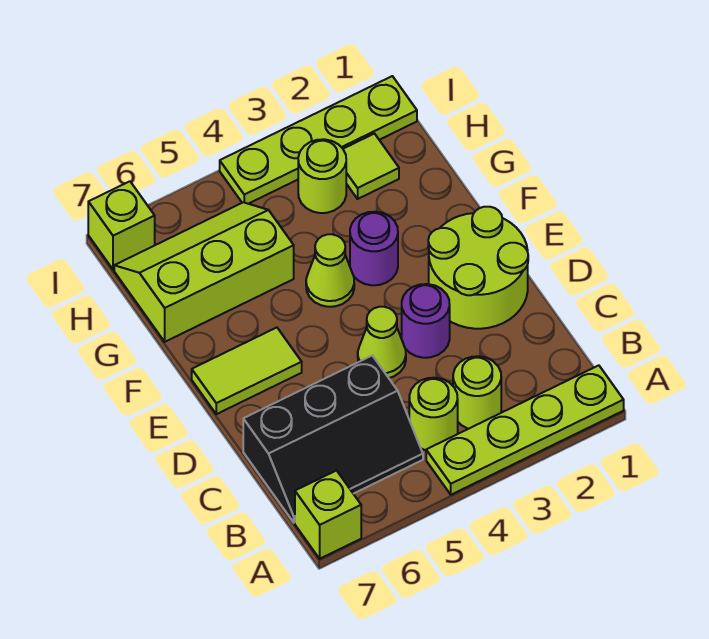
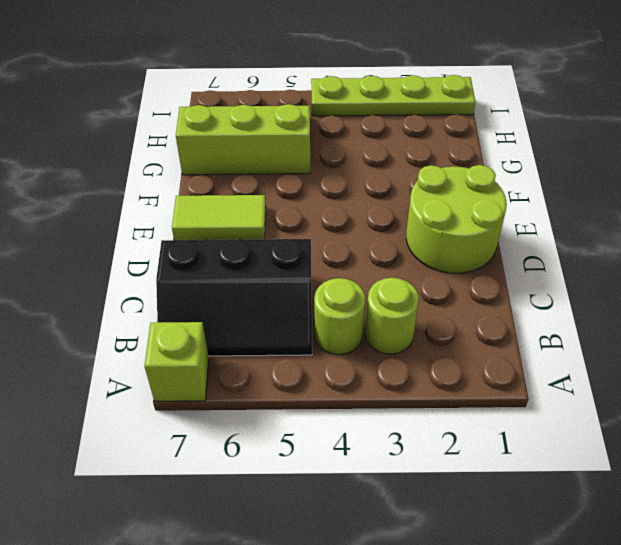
none -> lime 1x4 plate [426,365,624,495]
none -> purple 1x1 round brick [402,284,450,358]
none -> lime 1x1 cone [358,307,406,378]

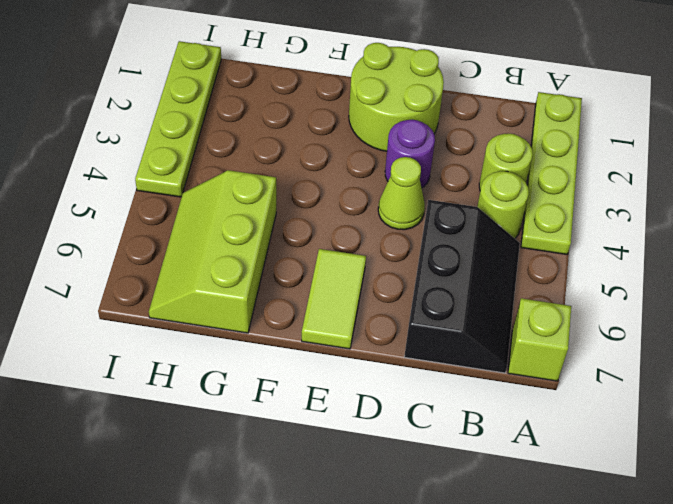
none -> purple 1x1 round brick [350,212,398,285]
none -> lime 1x1 cone [306,234,354,307]
none -> lime 1x1 tile [343,134,399,199]

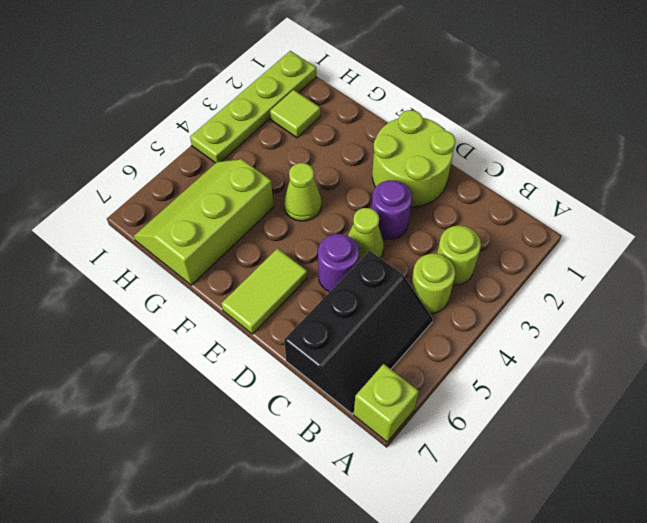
purple 1x1 round brick [318,234,359,292] -> purple 1x1 round brick moved to [350,212,398,285]
none -> lime 1x4 plate [426,365,624,495]
none -> lime 1x1 round brick [298,139,346,213]
none -> lime 1x1 brick [88,181,155,270]

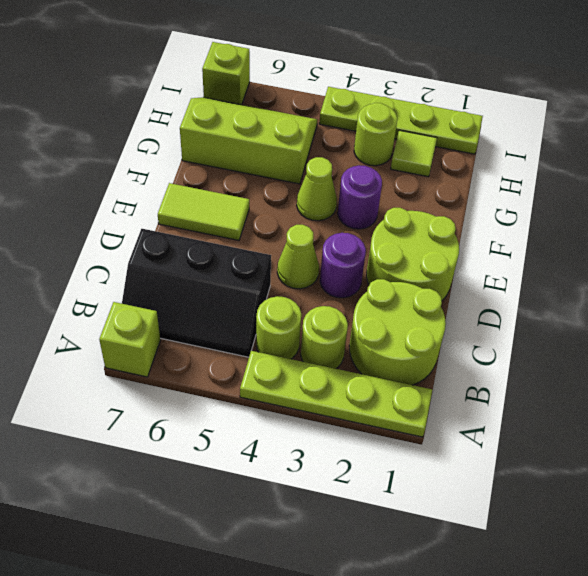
lime 2x2 round brick [349,279,446,385] -> none

